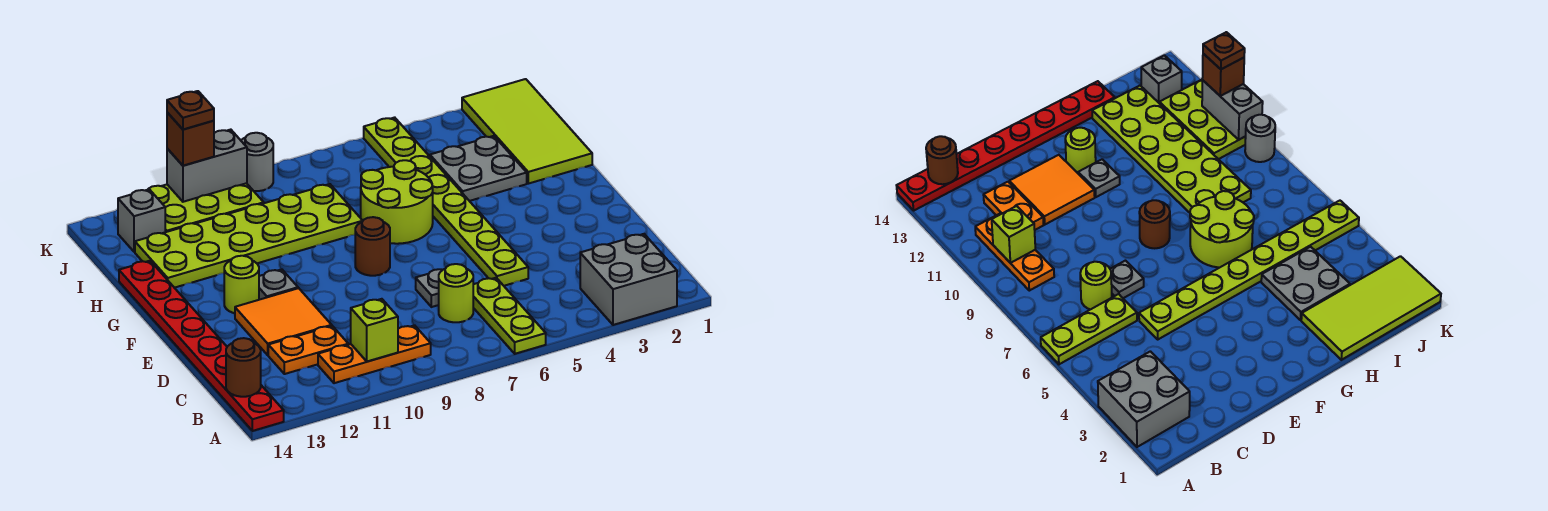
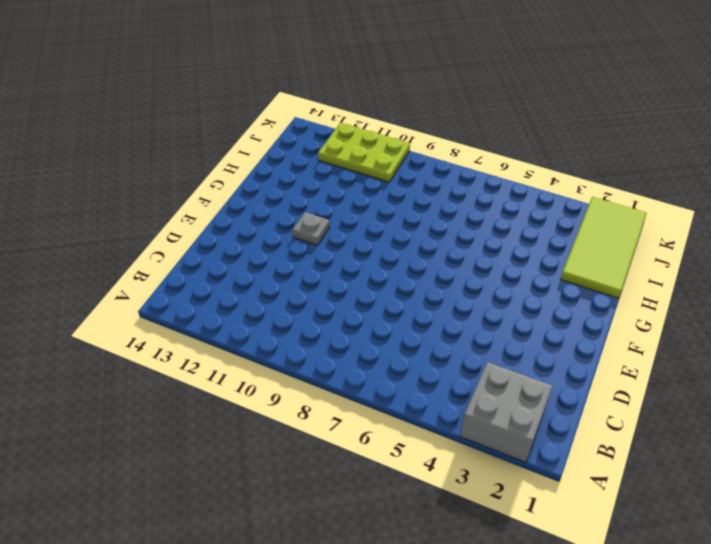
none -> lime 1x3 plate [473,278,546,354]
none -> red 1x8 plate [119,261,284,431]
none -> orange 1x3 plate [318,325,431,383]

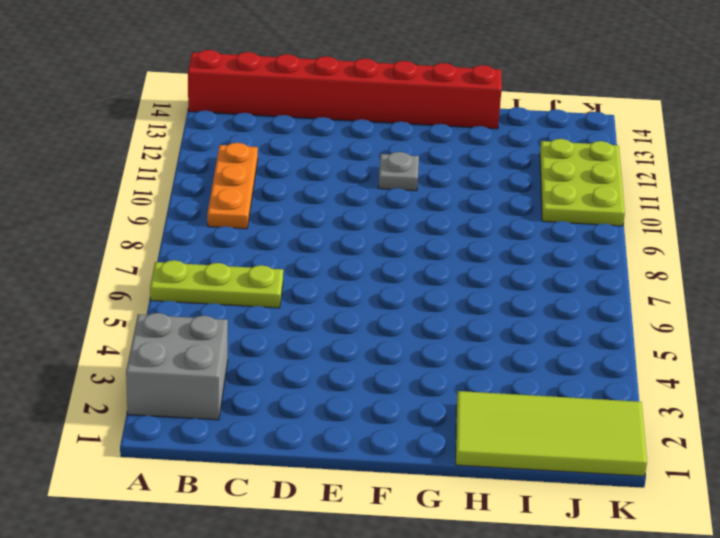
red 1x8 brick [188,50,502,129] -> red 1x8 plate [119,261,284,431]
none -> lime 1x1 round brick [439,264,473,322]
none -> orange 1x2 plate [268,326,348,374]
none -> lime 1x8 plate [364,117,528,286]

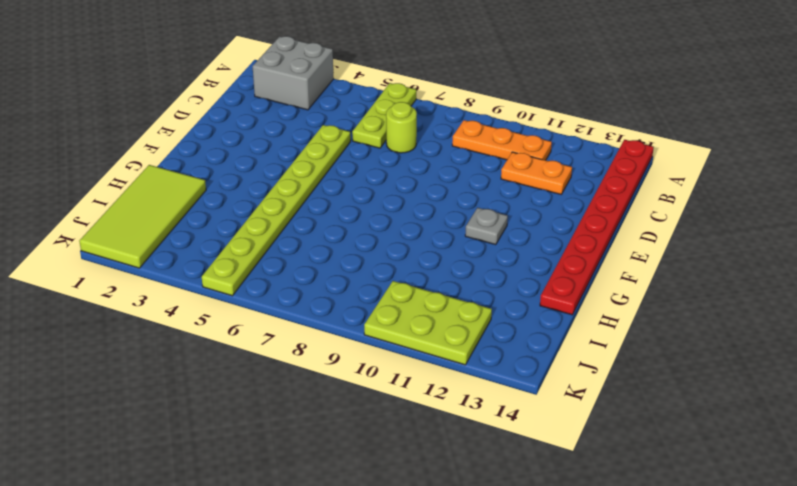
none -> grey 1x1 plate [416,269,442,307]
none -> orange 2x2 tile [235,288,332,355]
none -> brown 1x1 round brick [355,217,390,276]

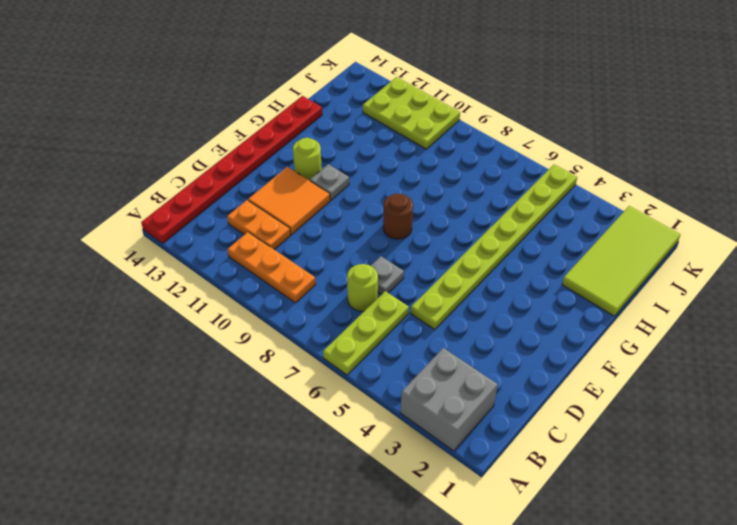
none -> lime 2x2 round brick [361,160,433,244]
none -> grey 2x2 plate [430,136,527,201]
none -> lime 2x6 plate [135,184,363,288]

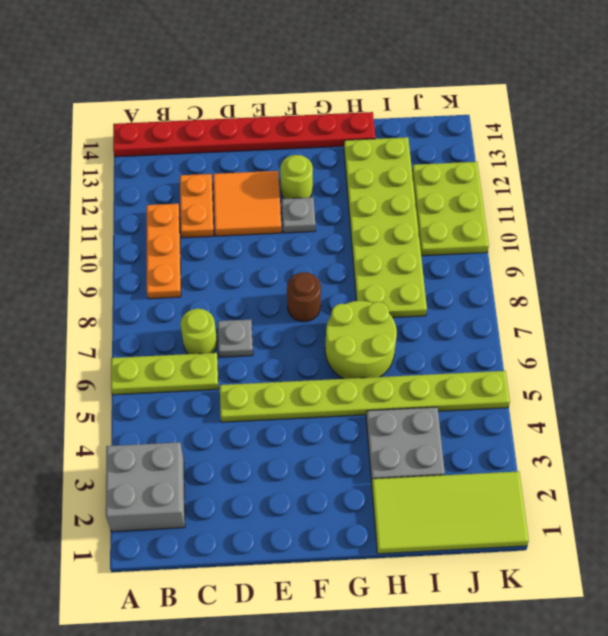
none -> grey 1x1 brick [118,189,165,252]
none -> grey 1x1 round brick [241,133,273,191]
none -> lime 1x1 brick [351,299,398,362]

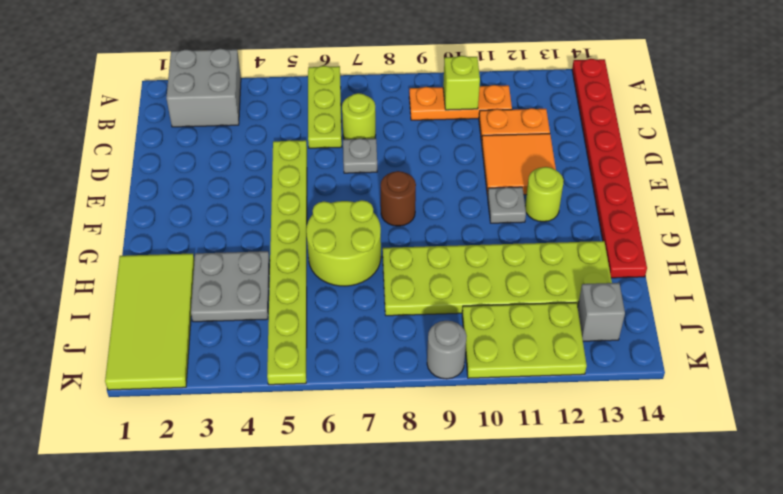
none -> brown 1x1 round brick [226,338,261,397]
none -> grey 1x2 brick [167,130,247,202]
none -> brown 1x1 brick [167,112,214,166]

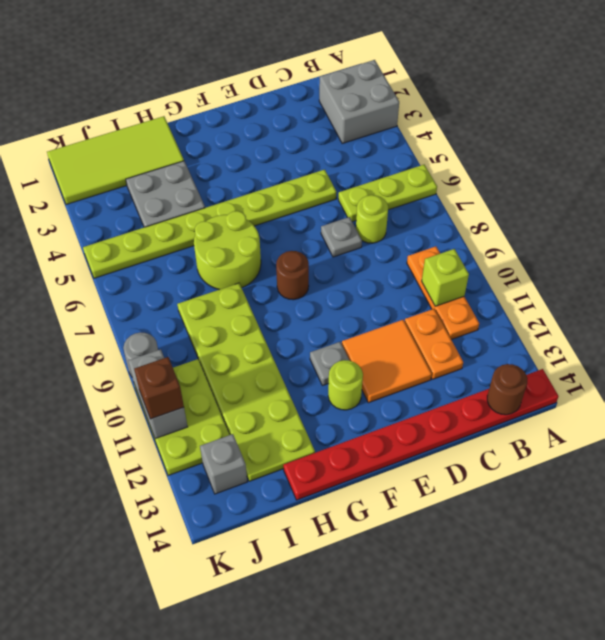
none -> brown 1x1 plate [167,91,214,130]

